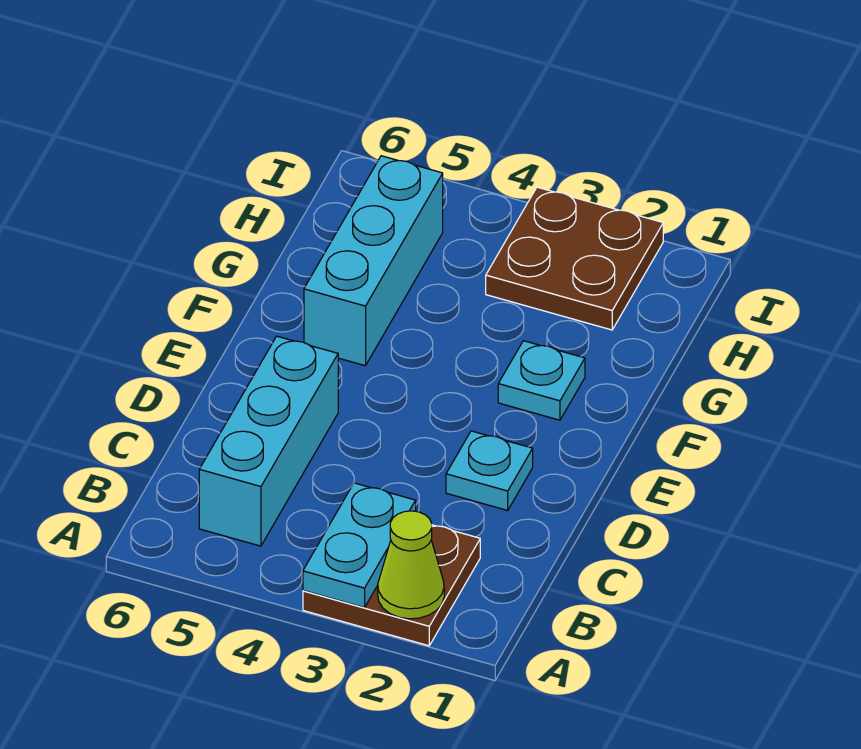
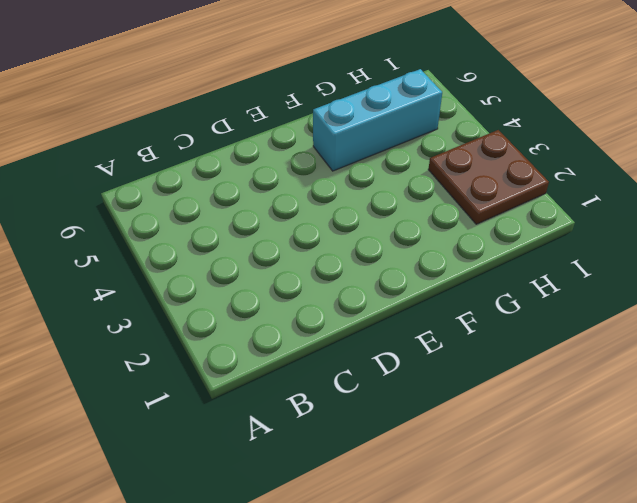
none -> brown 2x2 plate [303,525,480,646]
none -> cyan 1x3 brick [199,336,338,546]

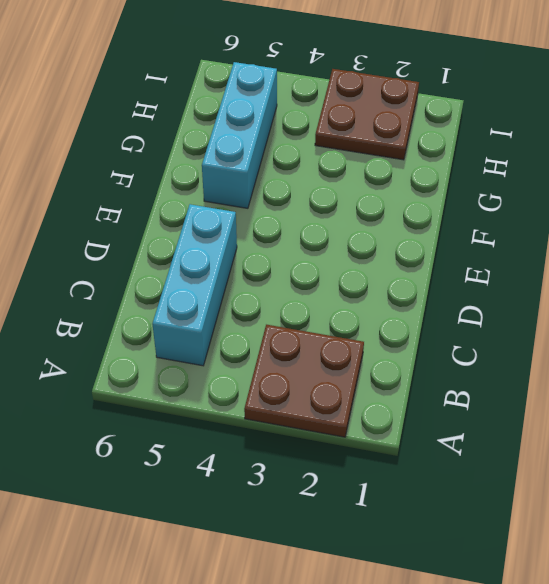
none -> cyan 1x1 plate [446,431,533,510]
none -> cyan 1x1 plate [498,341,585,420]

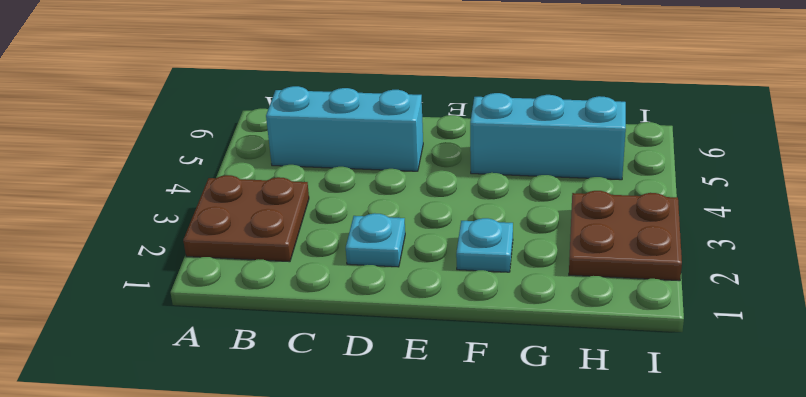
none -> lime 1x1 cone [378,511,444,619]
none -> cyan 1x2 plate [303,483,416,608]

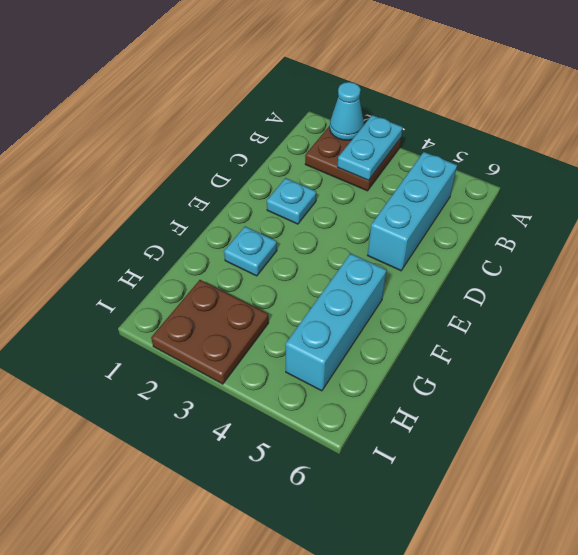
cyan 1x1 cone [330,82,364,140] -> lime 1x1 cone [378,511,444,619]

